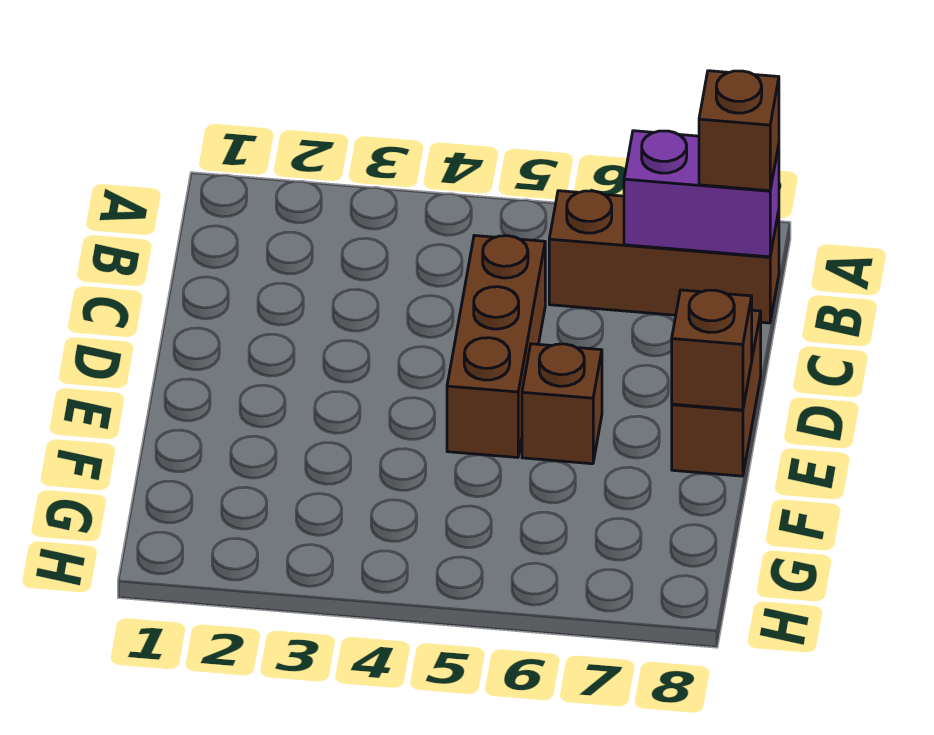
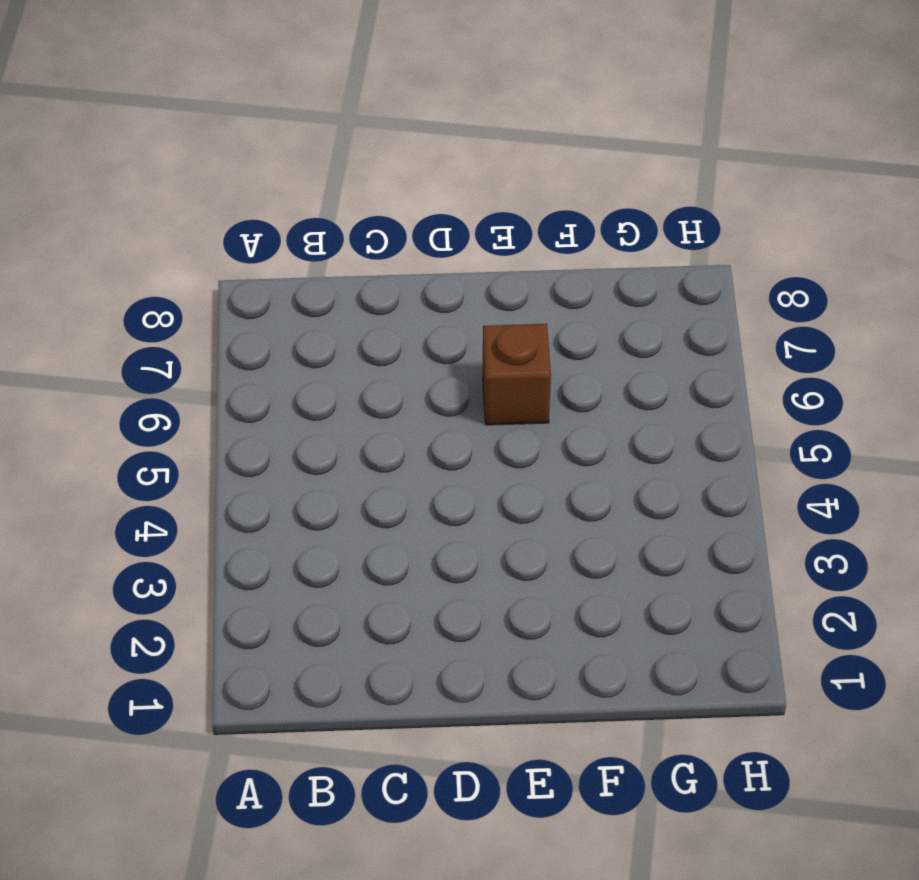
none -> brown 1x3 brick [549,191,779,323]
none -> brown 1x3 brick [447,235,545,458]

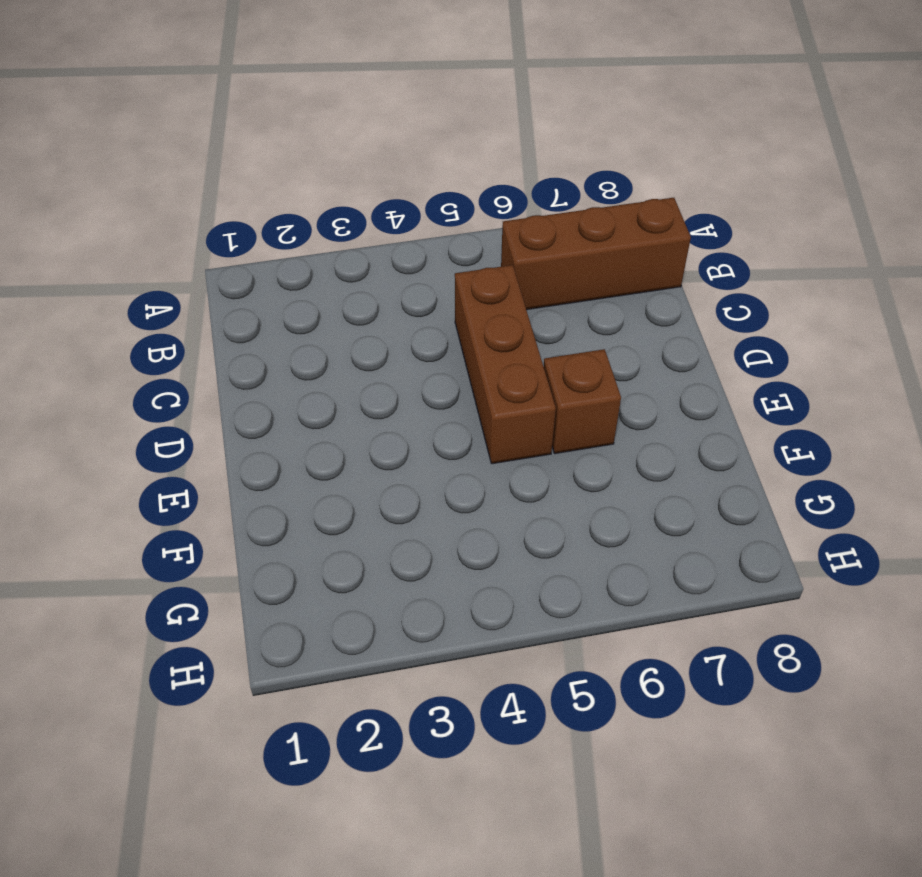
none -> brown 1x2 brick [672,310,761,476]
none -> purple 1x2 brick [624,131,779,257]

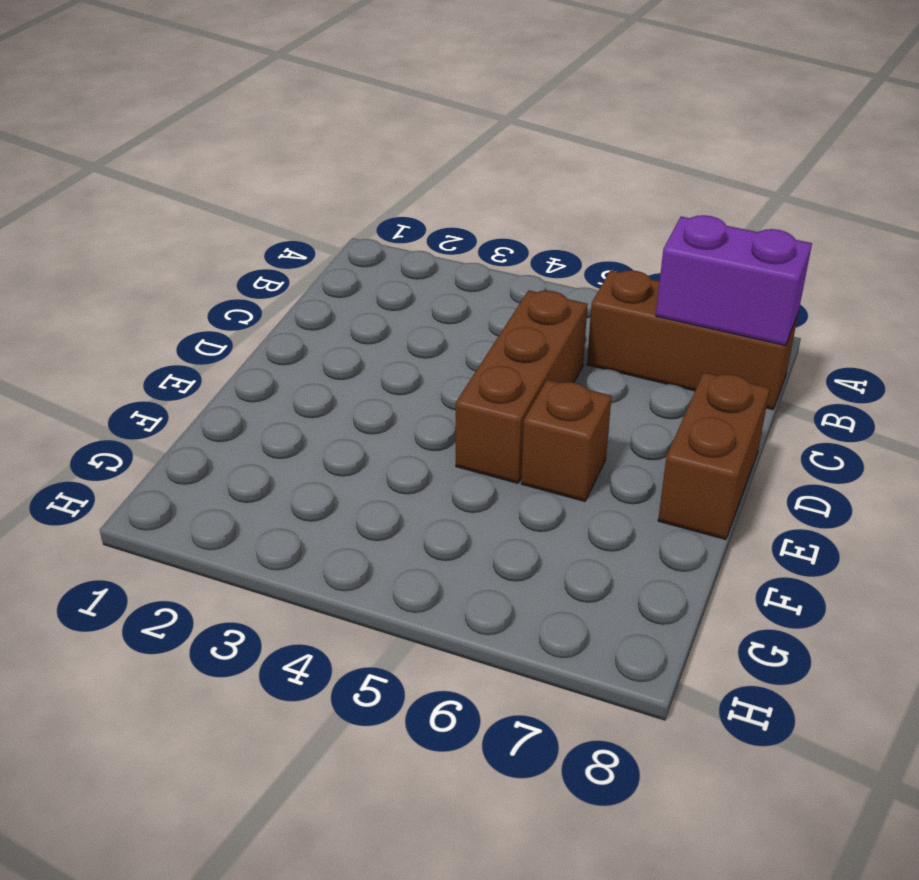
none -> brown 1x1 brick [672,290,752,410]
none -> brown 1x1 brick [699,71,779,191]

